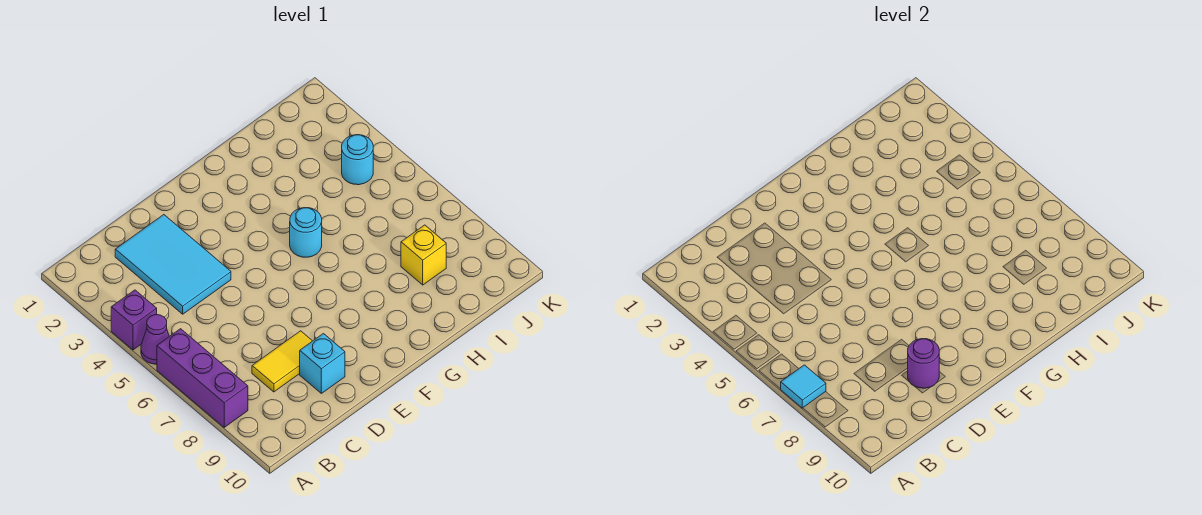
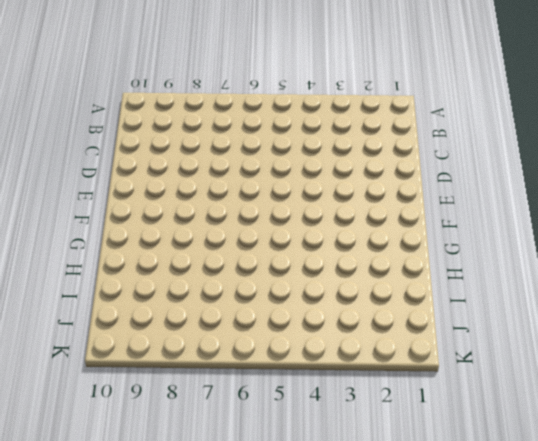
none -> purple 1x1 brick [111,290,157,350]
none -> purple 1x1 cone [141,315,169,364]

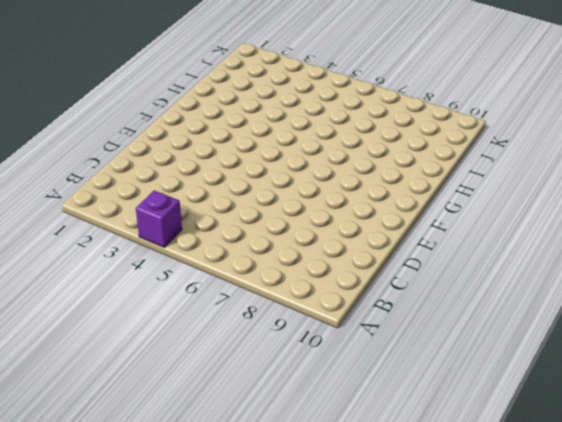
none -> purple 1x1 cone [141,315,169,364]
none -> purple 1x3 brick [157,329,248,427]

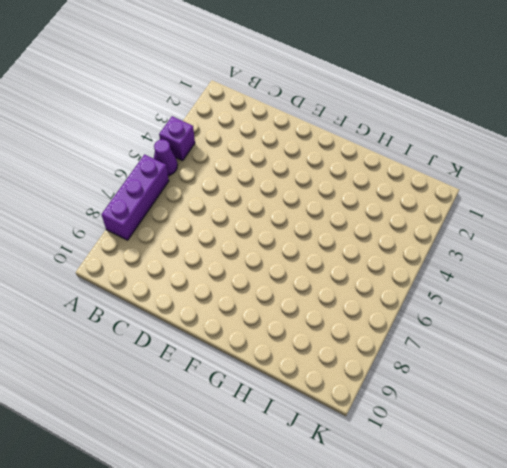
none -> cyan 2x3 tile [115,215,231,314]
none -> yellow 1x2 tile [252,331,312,392]

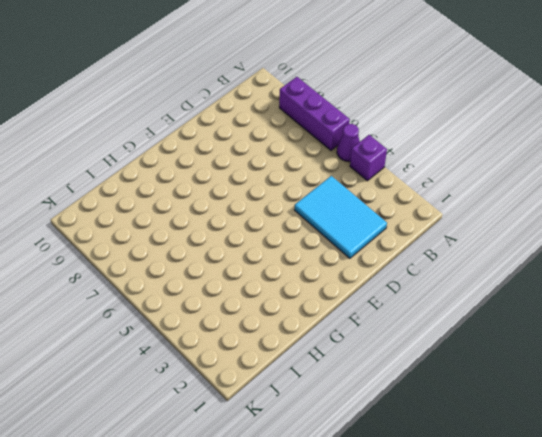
none -> yellow 1x2 tile [252,331,312,392]
none -> cyan 1x1 brick [300,334,345,393]

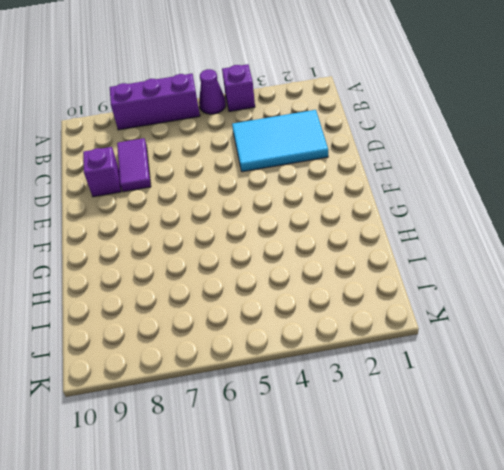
purple 1x2 tile [117,138,151,192] -> yellow 1x2 tile [252,331,312,392]
purple 1x1 brick [83,147,121,197] -> cyan 1x1 brick [300,334,345,393]
none -> cyan 1x1 round brick [290,208,322,257]
none -> yellow 1x1 brick [401,225,446,285]

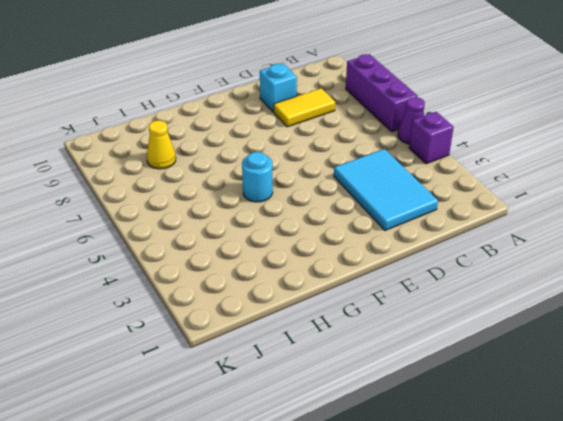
yellow 1x1 cone [147,120,176,169] -> yellow 1x1 brick [401,225,446,285]
none -> cyan 1x1 round brick [342,135,373,185]
none -> cyan 1x1 tile [781,365,826,408]

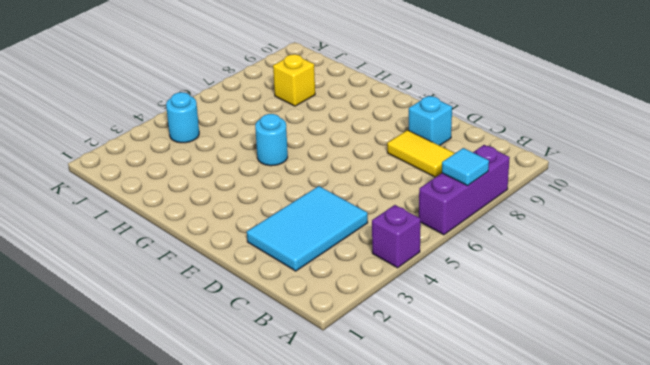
none -> purple 1x1 cone [141,315,169,364]
none -> purple 1x1 round brick [908,339,939,388]

